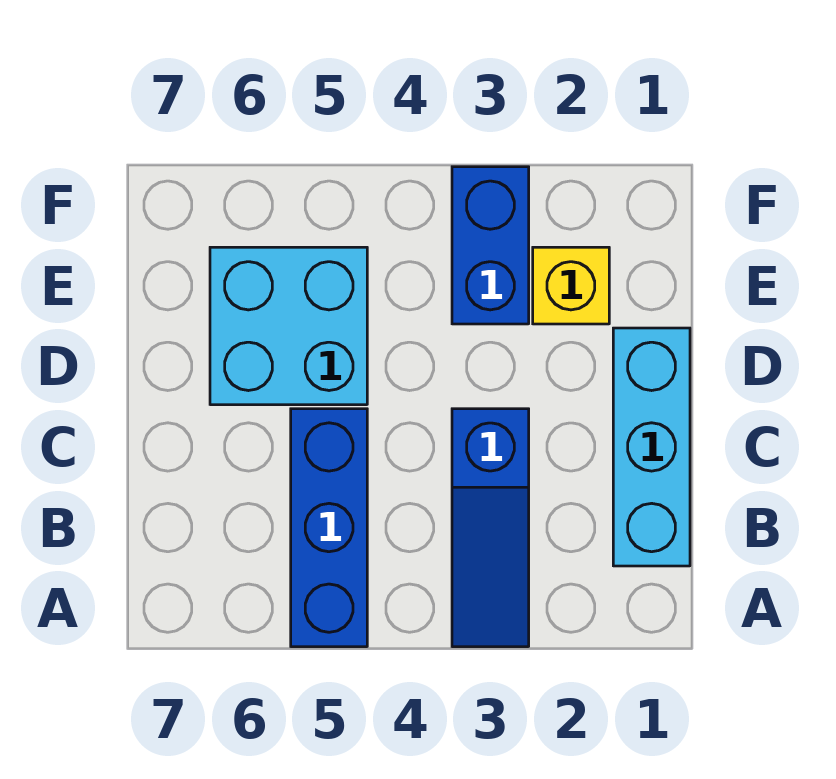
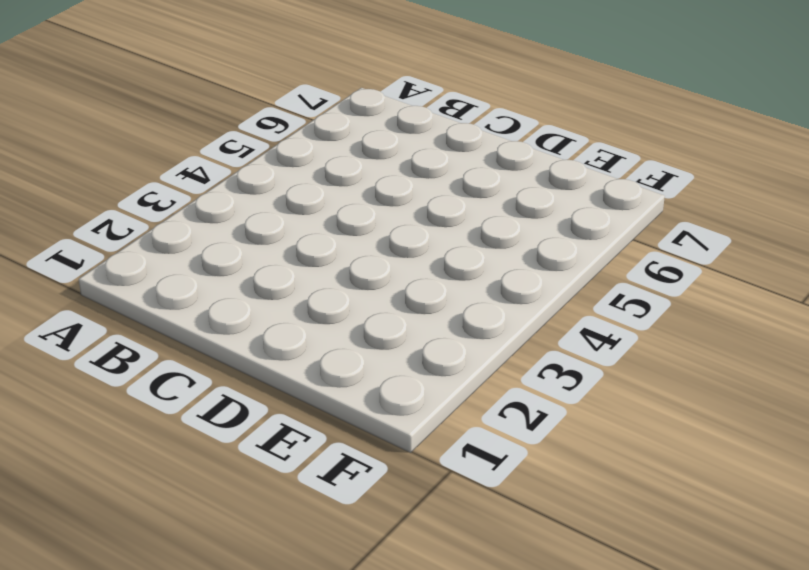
none -> blue 1x3 slope [452,409,529,647]
none -> blue 1x3 brick [291,409,367,647]

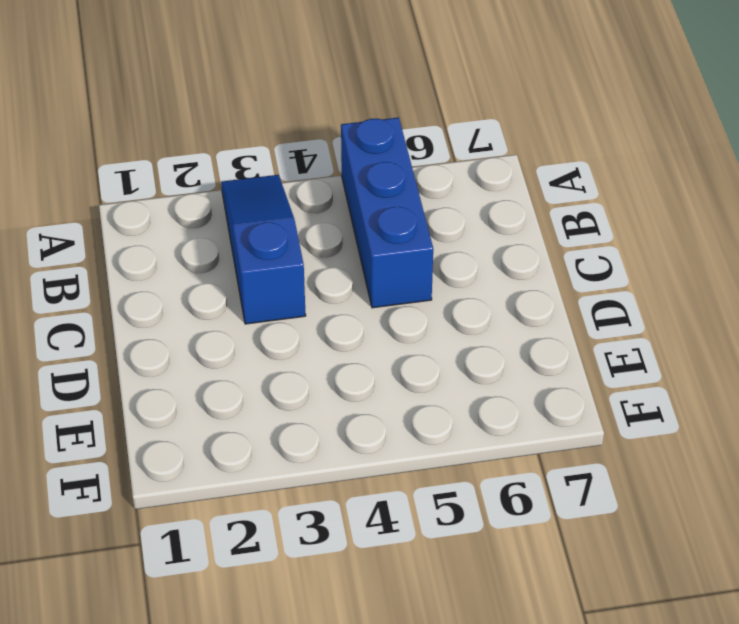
none -> cyan 1x3 brick [613,328,690,566]
none -> cyan 2x2 brick [210,247,367,405]

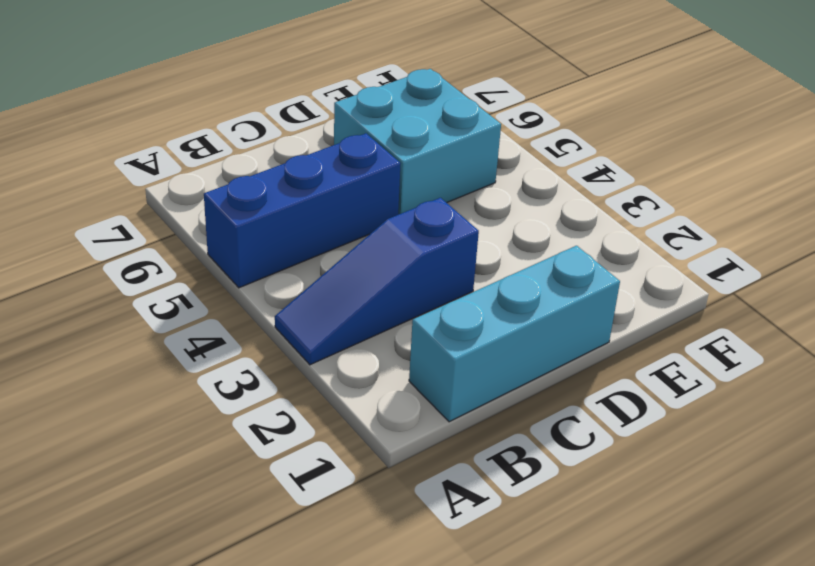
none -> yellow 1x1 brick [533,247,609,324]
none -> blue 1x2 brick [452,167,529,324]

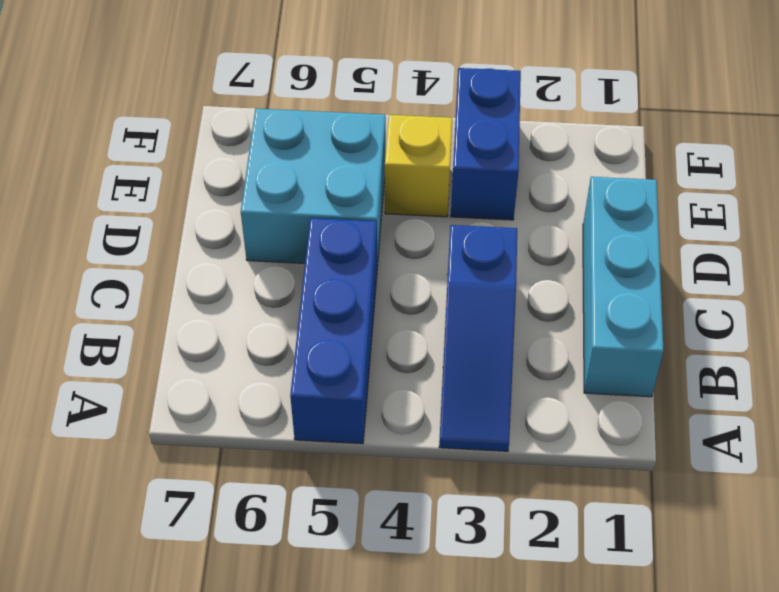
yellow 1x1 brick [385,115,452,217] -> yellow 1x1 brick moved to [533,247,609,324]

